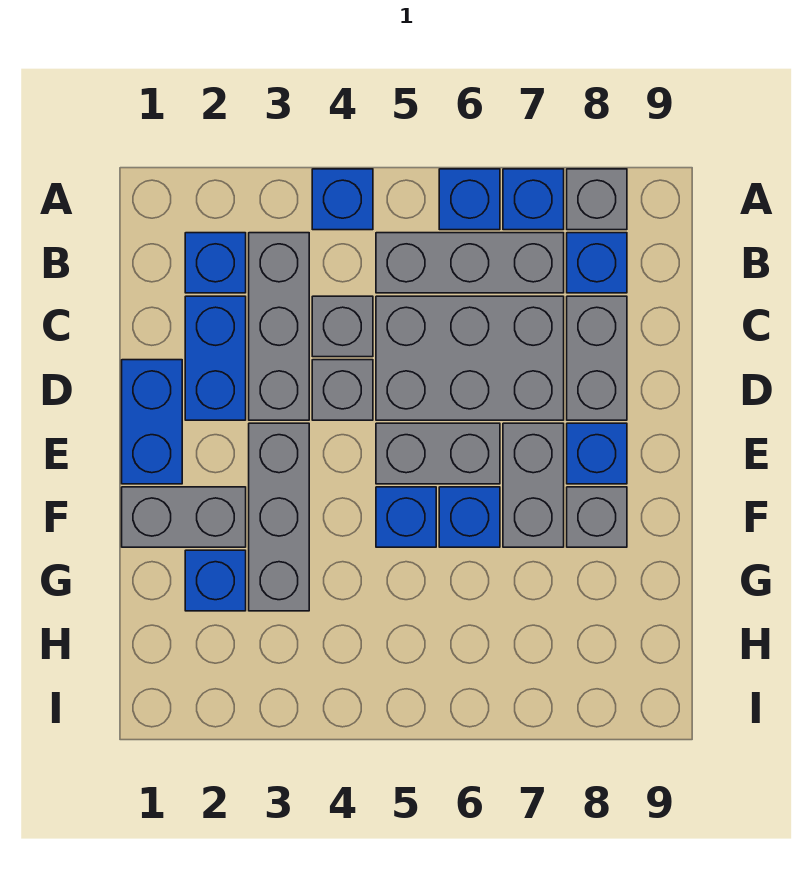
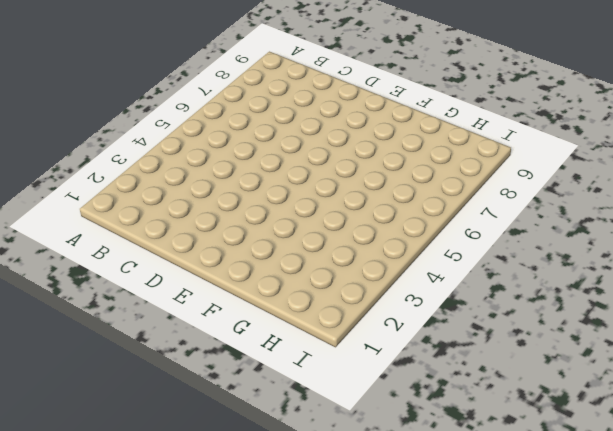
none -> blue 1x1 brick [312,169,373,230]
none -> blue 1x1 brick [439,169,500,230]
none -> blue 1x1 brick [503,169,564,230]

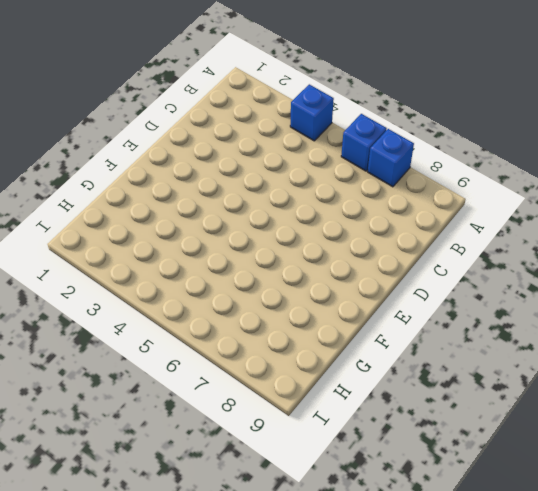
none -> grey 1x1 brick [567,169,627,230]
none -> blue 1x1 brick [185,233,246,293]
none -> grey 1x3 brick [249,233,309,420]

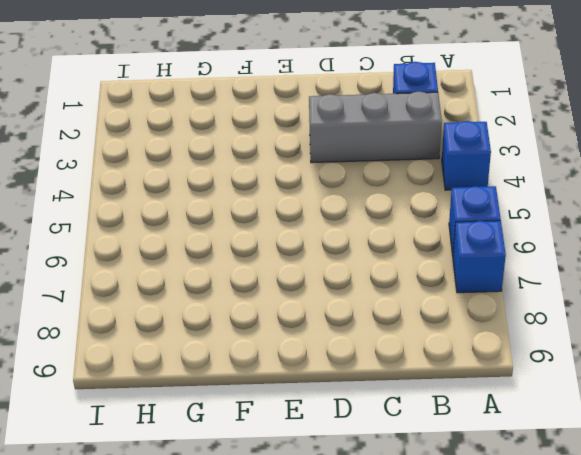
none -> grey 1x1 brick [567,169,627,230]
none -> grey 1x3 brick [376,233,564,293]
none -> blue 1x1 brick [567,233,627,293]

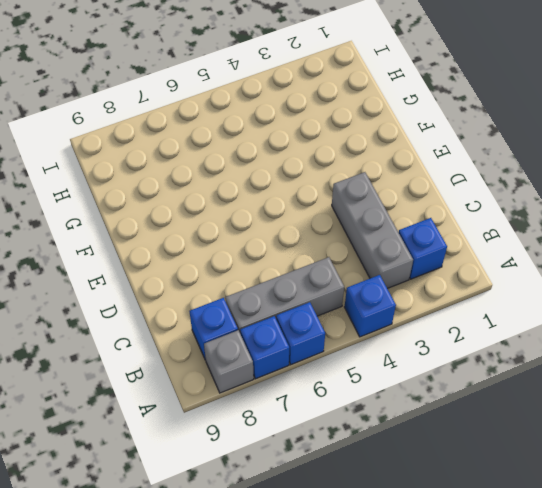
none -> blue 1x2 brick [185,296,246,420]
none -> grey 1x1 brick [312,296,373,357]
none -> grey 2x3 brick [376,296,564,420]

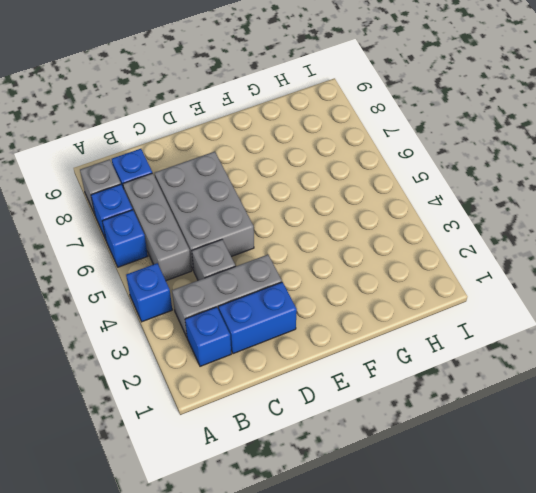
none -> grey 1x2 brick [567,296,627,420]
none -> blue 1x2 brick [122,360,182,484]
none -> grey 1x1 brick [312,360,373,420]

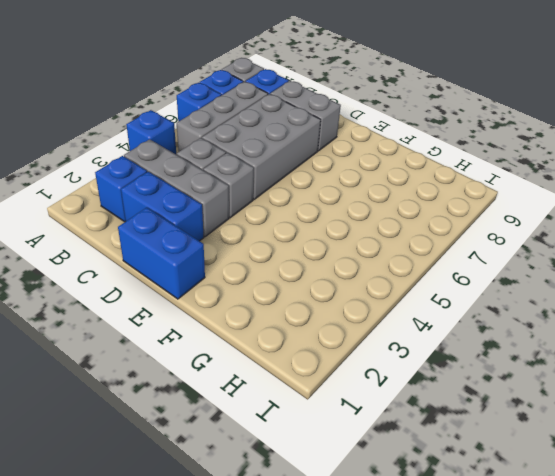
none -> grey 1x3 brick [249,423,309,611]
none -> grey 1x2 brick [376,423,500,484]
none -> grey 1x2 brick [503,423,564,547]

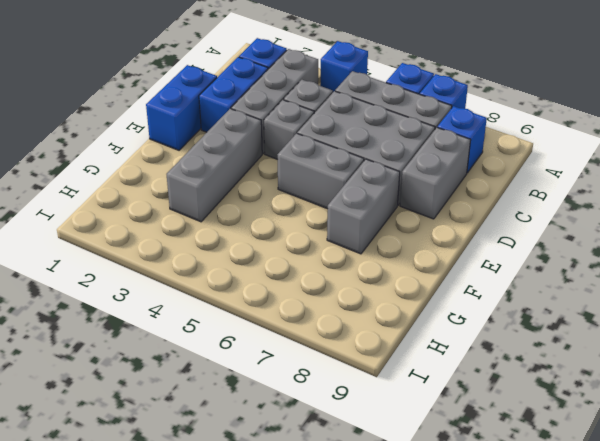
none -> grey 1x1 brick [567,169,627,230]
none -> blue 1x1 brick [567,423,627,484]
none -> grey 1x2 brick [122,487,246,547]

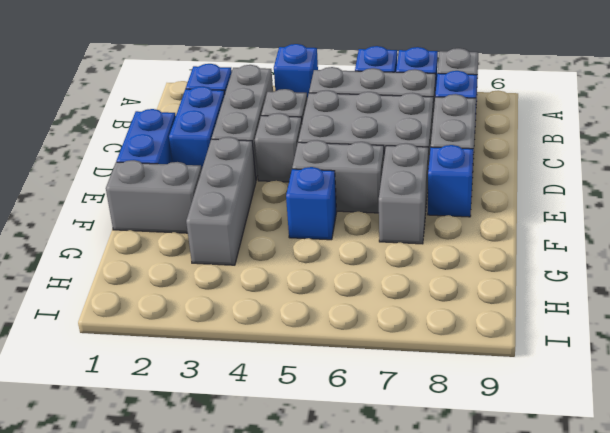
none -> blue 1x1 brick [439,487,500,547]
none -> grey 1x1 brick [567,487,627,547]
none -> blue 1x1 brick [185,550,246,611]

